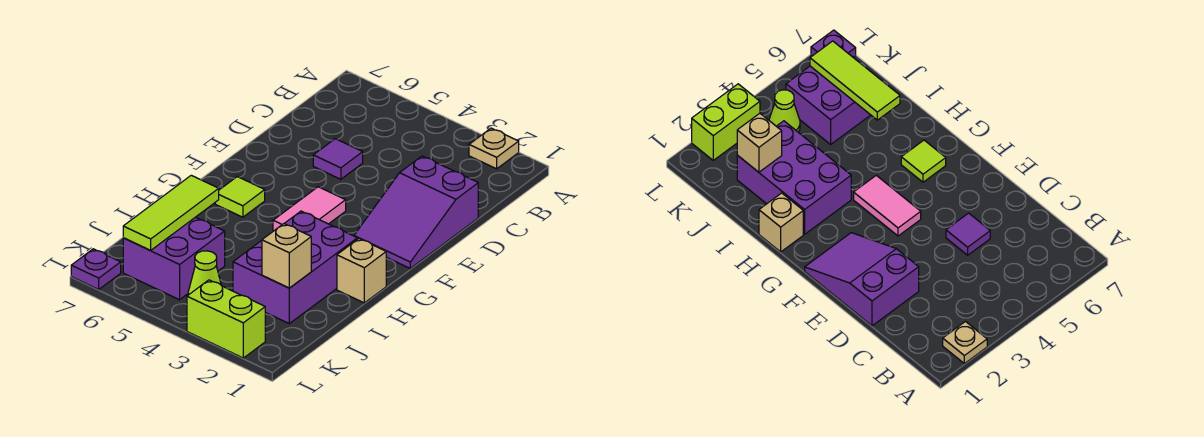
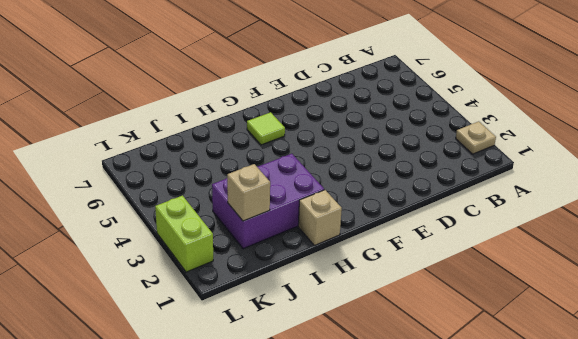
none -> purple 2x3 slope [354,156,478,268]
none -> purple 1x1 tile [313,139,363,179]
none -> pink 1x2 tile [273,187,346,231]

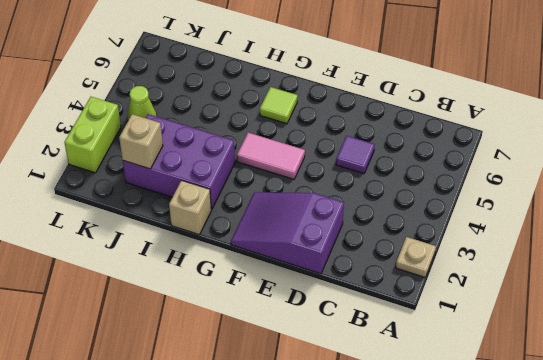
none -> purple 2x2 brick [123,217,225,300]
none -> purple 1x1 plate [71,249,121,289]
none -> lime 1x3 tile [123,175,219,250]

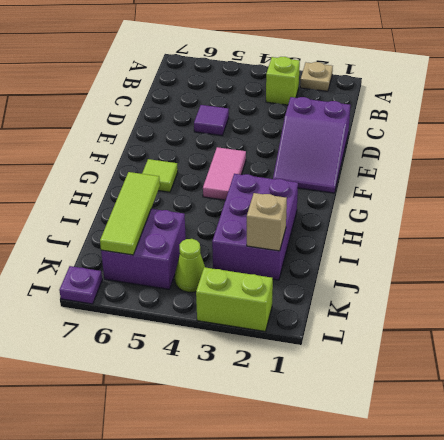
lime 1x1 brick [266,57,300,105] -> none
none -> tan 1x1 brick [337,239,386,303]

